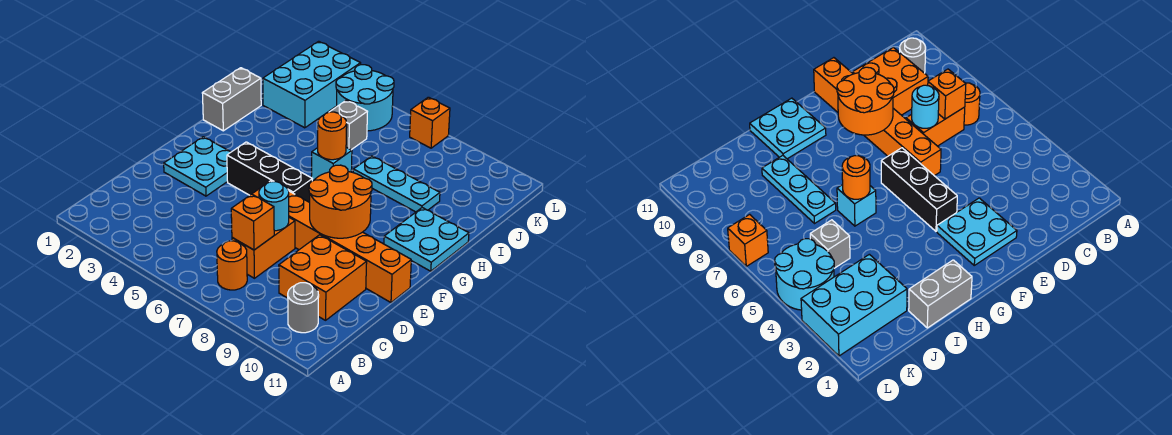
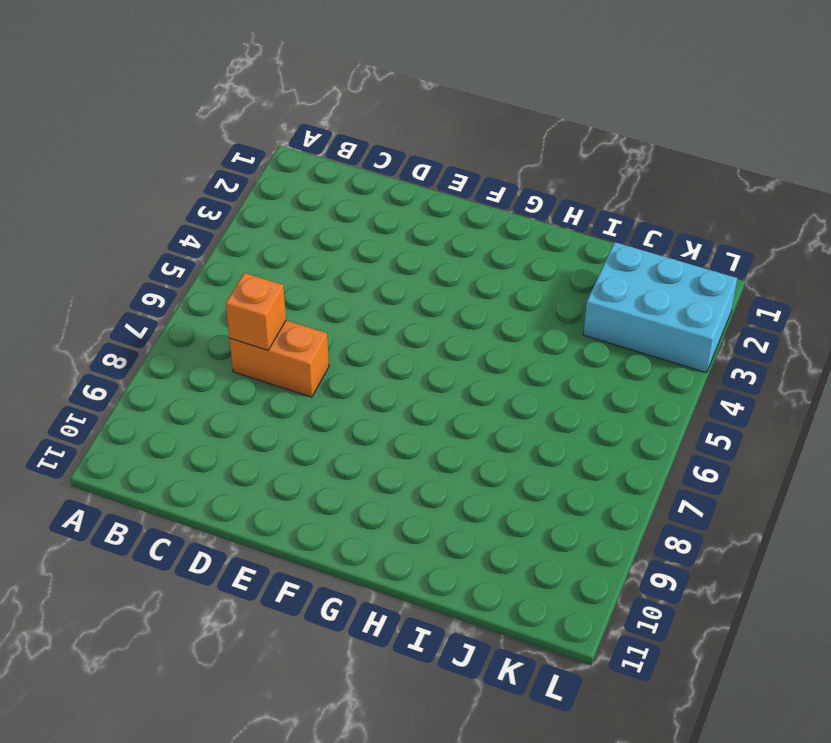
none -> orange 1x1 round brick [217,241,247,290]
none -> grey 1x1 round brick [288,283,319,333]
none -> orange 2x2 brick [279,235,367,320]

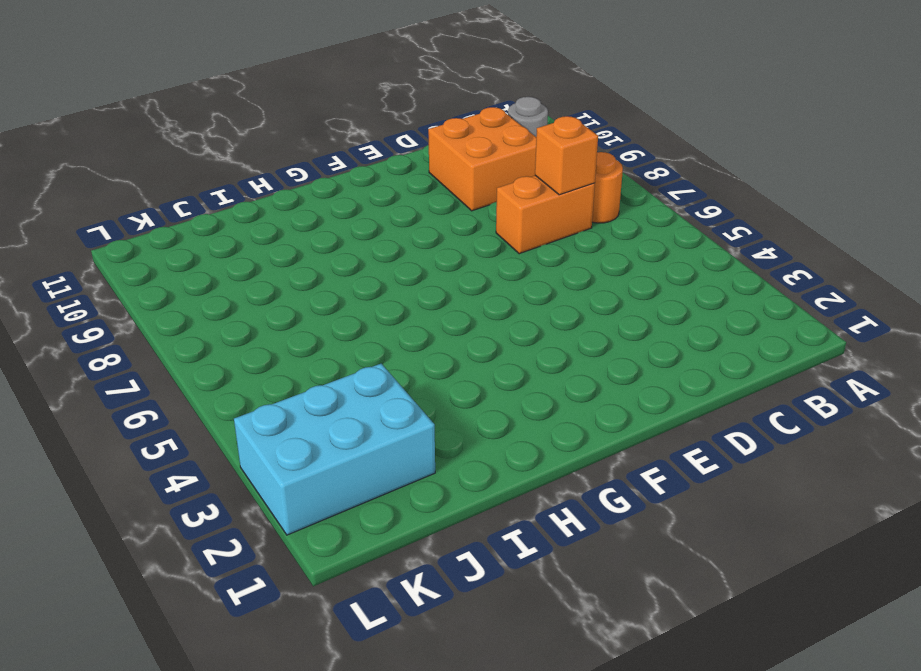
none -> cyan 2x2 plate [164,137,231,196]
none -> orange 1x6 brick [252,181,411,302]
none -> black 1x3 brick [227,142,312,203]

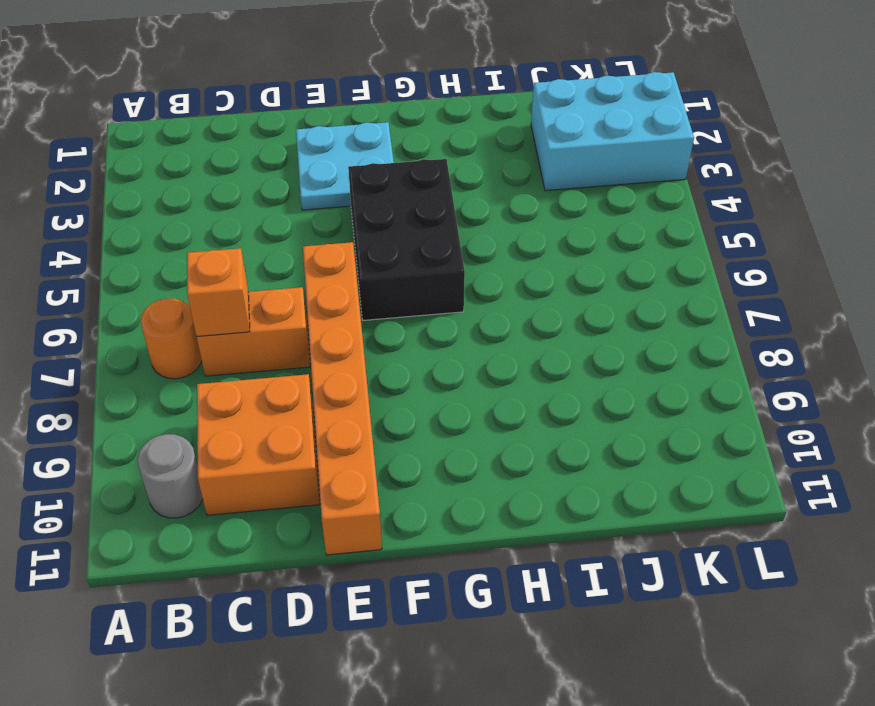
black 2x3 brick [348,159,465,320] -> black 1x3 brick [227,142,312,203]
none -> cyan 2x2 plate [384,208,469,271]
none -> grey 1x2 brick [202,68,261,131]
none -> cyan 1x1 brick [311,147,352,181]

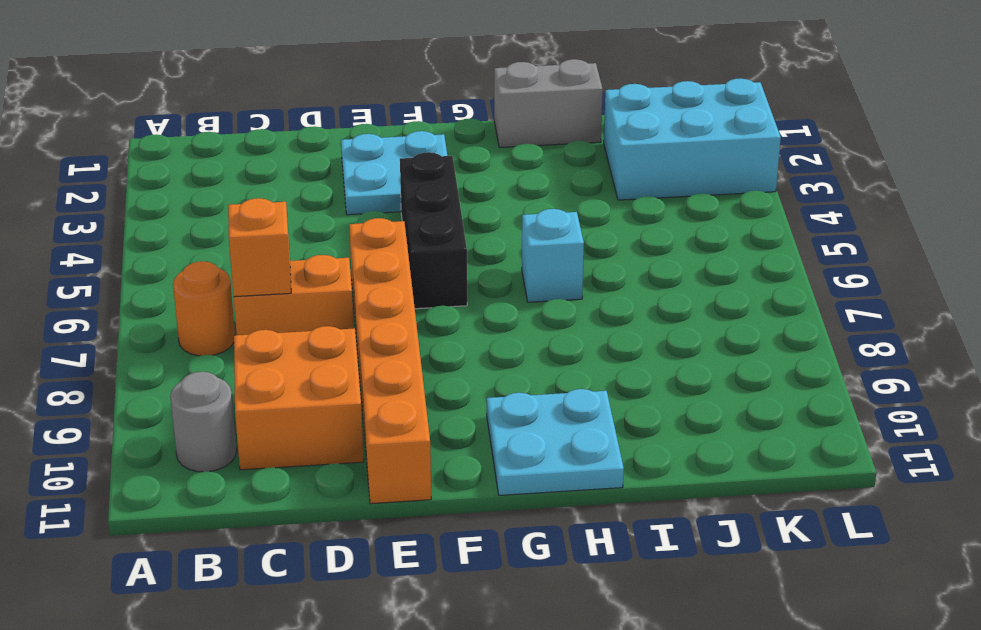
none -> cyan 1x3 plate [353,156,440,212]
none -> grey 1x1 brick [330,100,368,150]
none -> cyan 2x2 round brick [336,65,394,131]

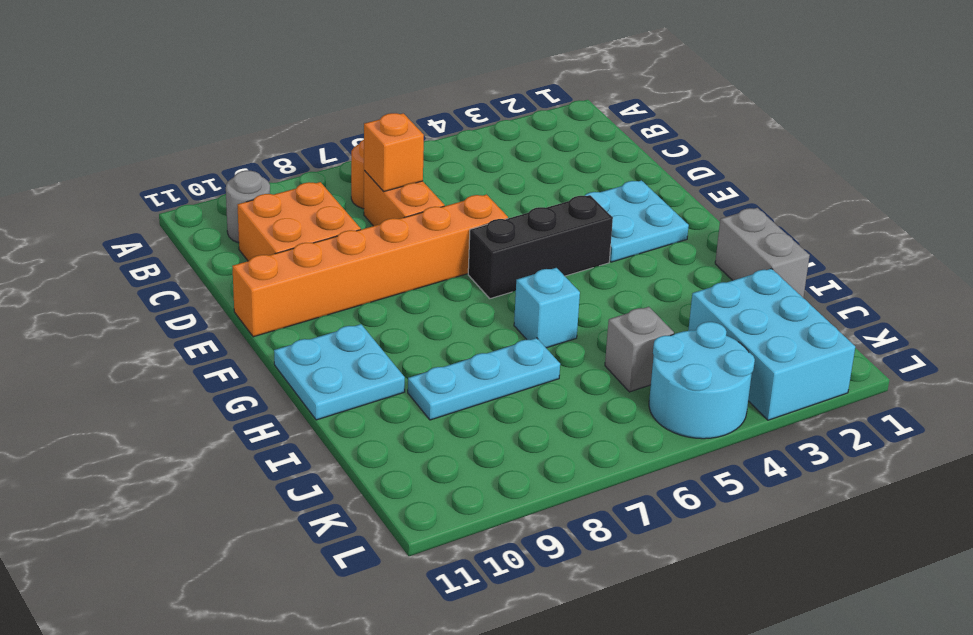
none -> orange 1x1 brick [410,97,450,148]
none -> cyan 1x1 round brick [259,182,289,231]
none -> orange 2x2 round brick [309,165,372,238]

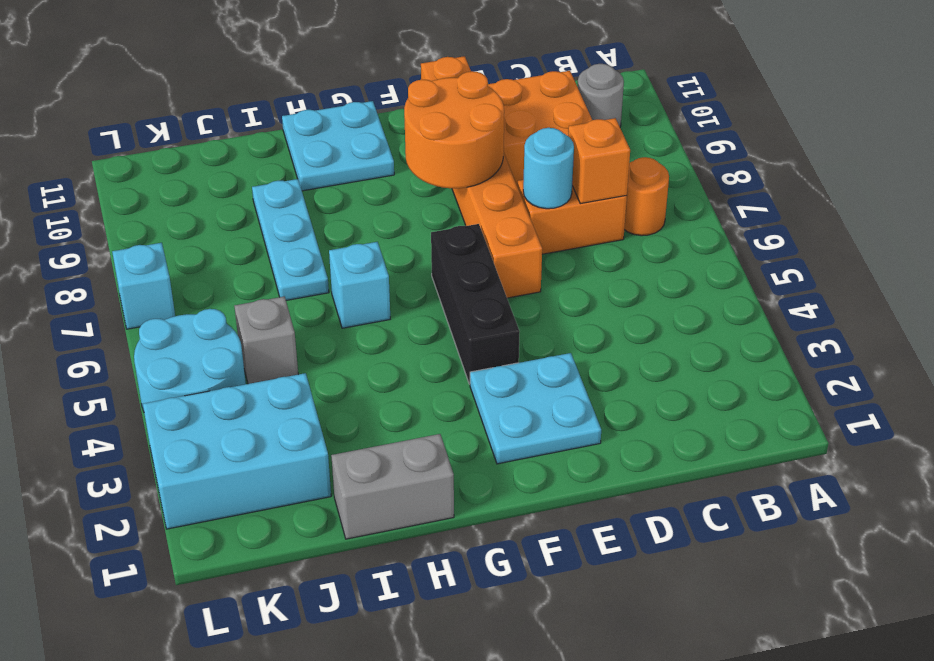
cyan 1x1 brick [112,243,175,329] -> orange 1x1 brick [410,97,450,148]
none -> orange 1x1 round brick [318,112,347,160]

